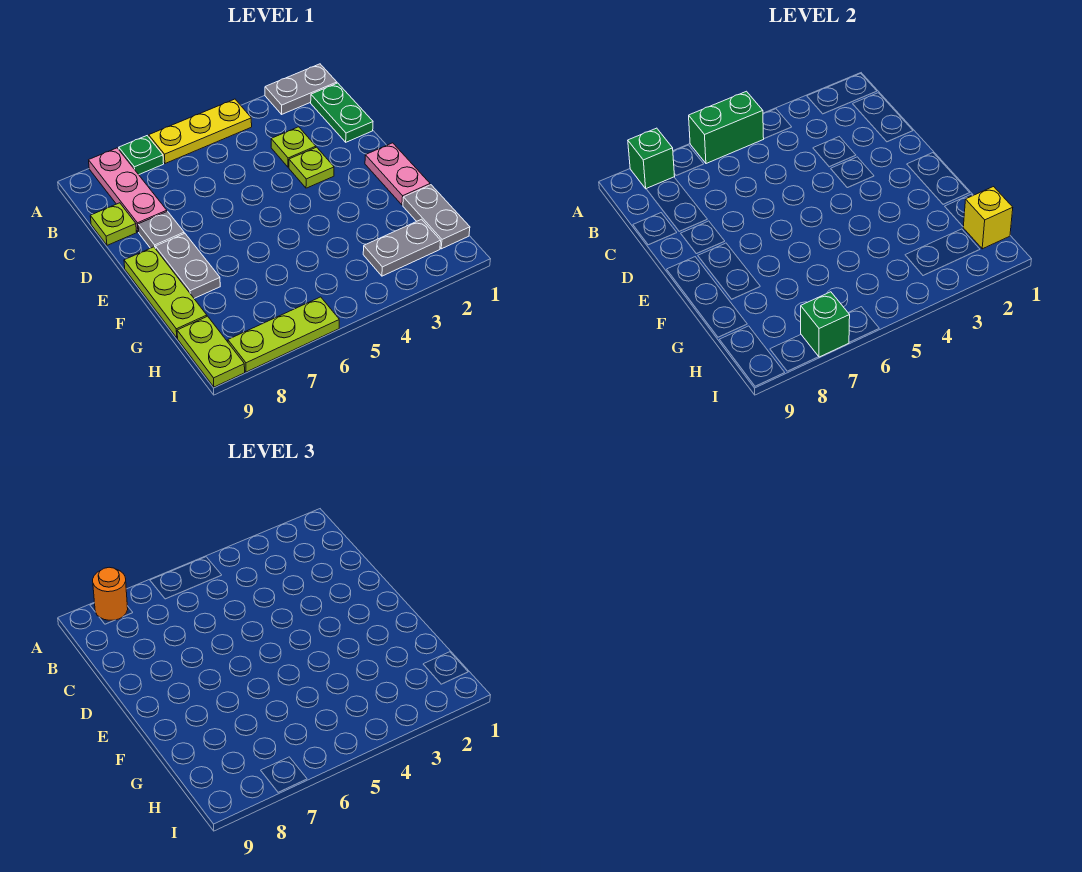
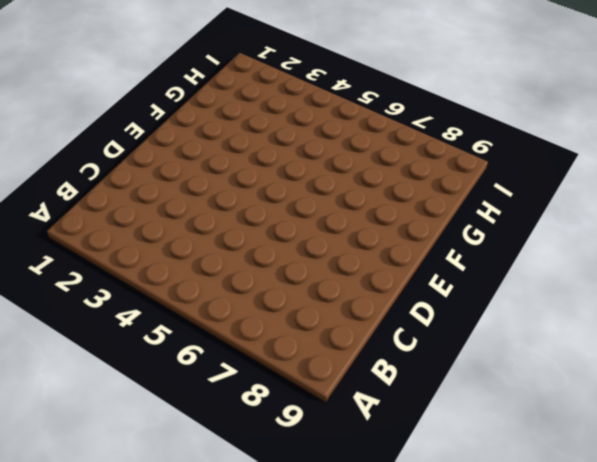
none -> grey 1x2 plate [265,64,337,114]
none -> yellow 1x3 plate [149,99,252,164]
none -> green 1x1 plate [119,136,164,175]

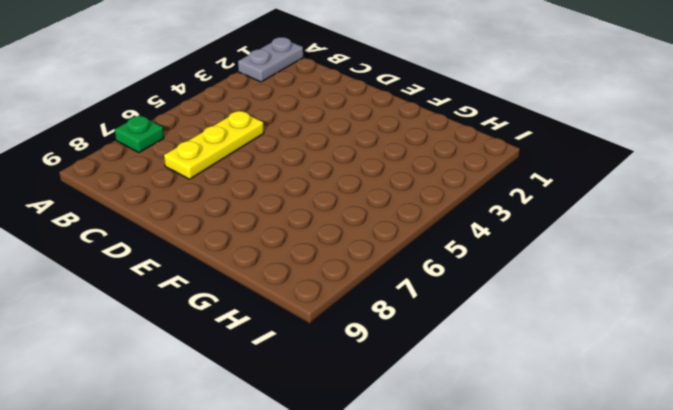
yellow 1x3 plate [164,111,264,179] -> yellow 1x3 plate moved to [149,99,252,164]
none -> pink 1x3 plate [89,148,167,232]
none -> green 1x2 plate [311,83,373,142]
none -> lime 1x1 plate [271,127,316,167]

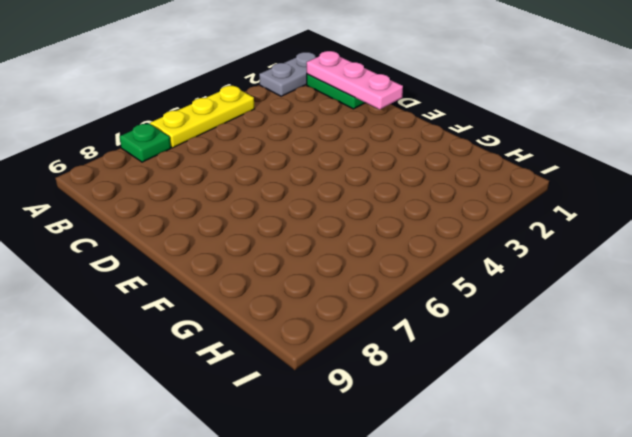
pink 1x3 plate [307,51,403,109] -> pink 1x3 plate moved to [89,148,167,232]
none -> lime 1x1 plate [271,127,316,167]
none -> lime 1x1 plate [90,203,137,245]
none -> lime 1x1 plate [289,147,334,188]

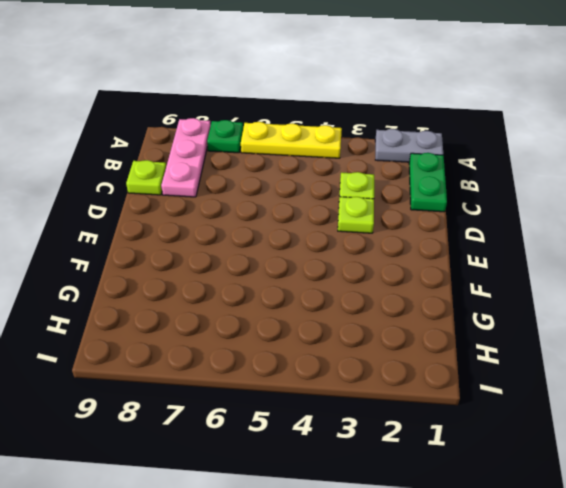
none -> grey 1x1 plate [138,211,184,249]
none -> pink 1x2 plate [365,143,430,205]
none -> grey 1x2 plate [156,233,220,298]

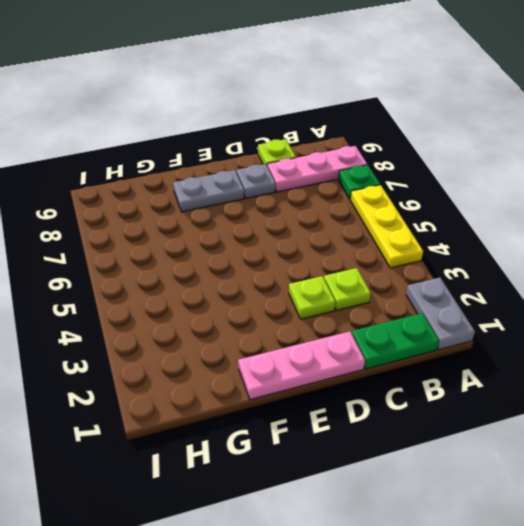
pink 1x3 plate [238,331,365,400] -> pink 1x2 plate [365,143,430,205]
none -> lime 1x3 plate [124,247,207,338]
none -> grey 1x2 plate [403,185,470,249]
none -> grey 1x2 plate [363,219,441,276]

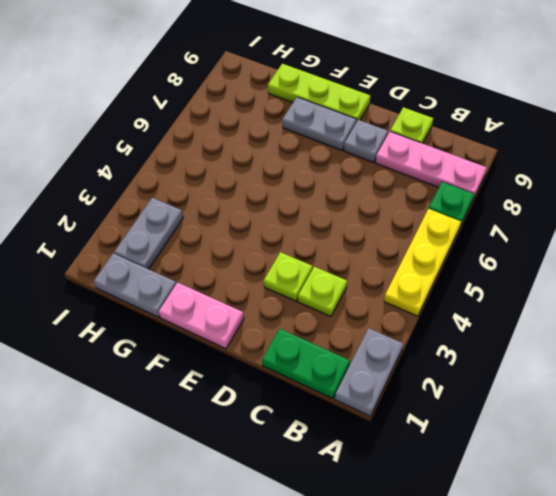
none -> lime 1x2 plate [177,316,245,387]
none -> lime 1x3 plate [228,297,339,372]
none -> green 1x2 brick [689,91,764,164]

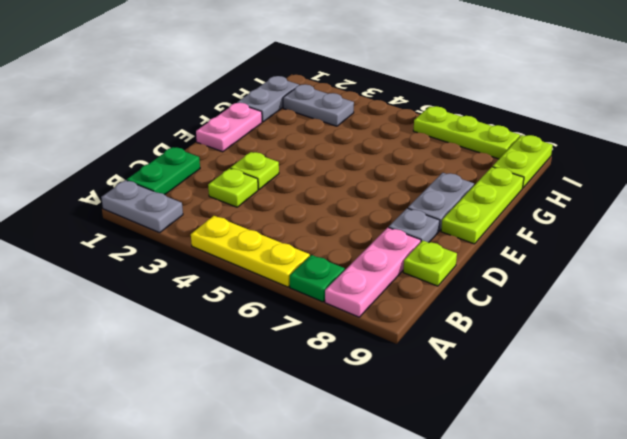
none -> green 1x2 brick [689,91,764,164]
none -> green 1x1 brick [628,128,675,189]
none -> yellow 1x1 brick [963,187,1013,249]

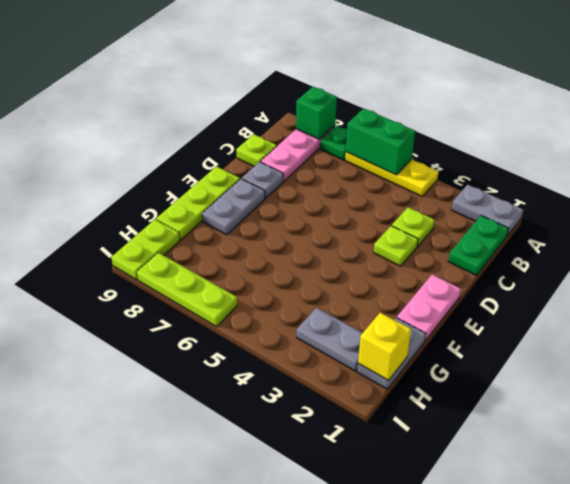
none -> green 1x1 brick [801,292,850,357]
none -> orange 1x1 round brick [93,567,128,620]

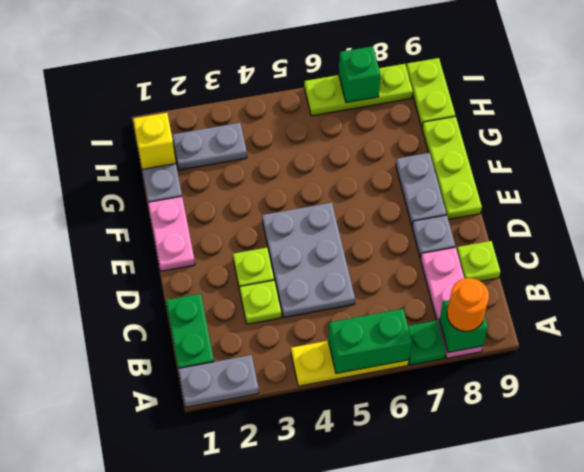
grey 2x3 plate [262,203,355,318] -> none

